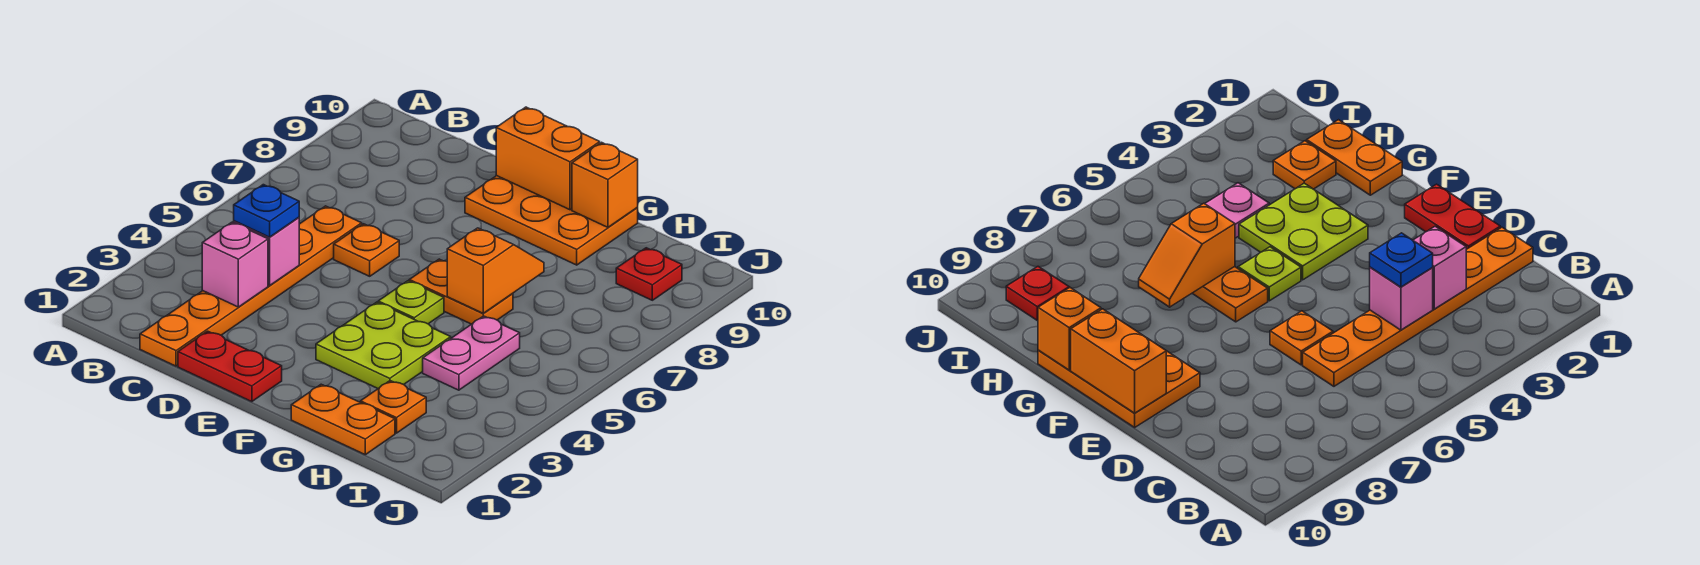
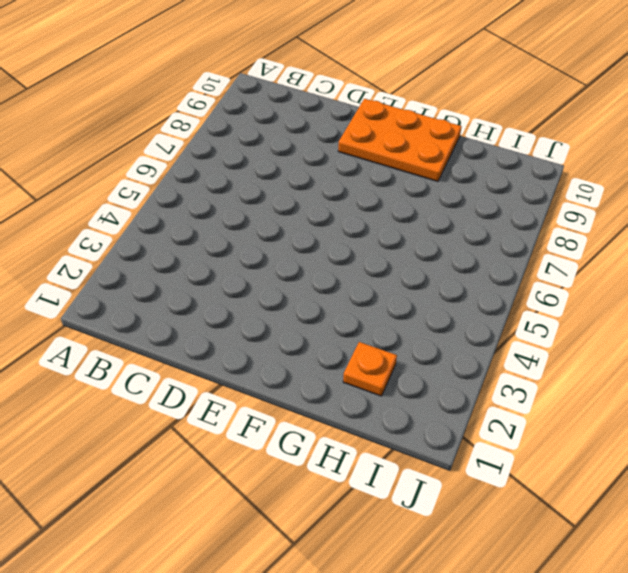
none -> orange 1x6 plate [140,206,362,366]
none -> red 1x2 plate [178,331,282,402]
none -> orange 1x1 plate [334,224,399,276]

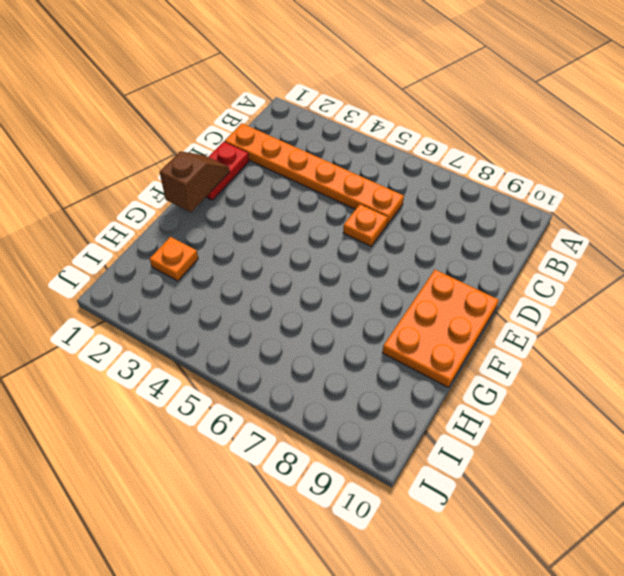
brown 1x2 slope [160,151,230,212] -> none
none -> lime 2x2 plate [316,302,451,388]
none -> lime 1x1 plate [378,281,444,324]
none -> orange 1x2 plate [409,259,513,324]

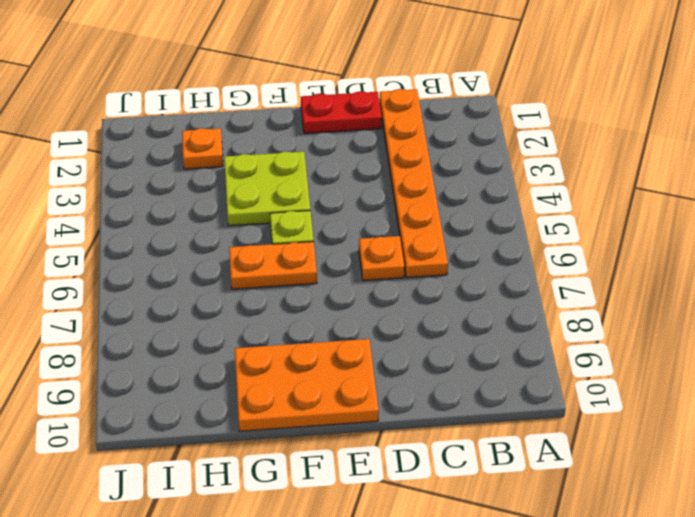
none -> orange 1x2 plate [291,384,395,455]
none -> pink 1x2 plate [423,316,520,390]
none -> red 1x1 plate [616,248,682,300]

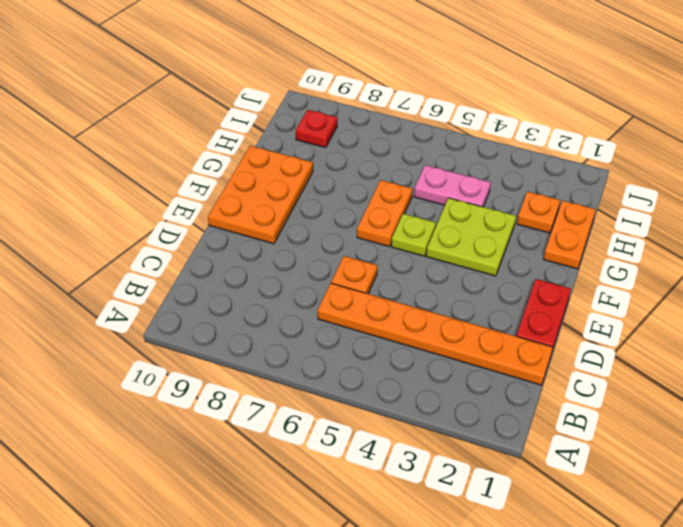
none -> pink 1x1 brick [202,222,268,307]
none -> pink 1x1 brick [234,217,299,286]
none -> orange 1x2 brick [496,107,600,210]

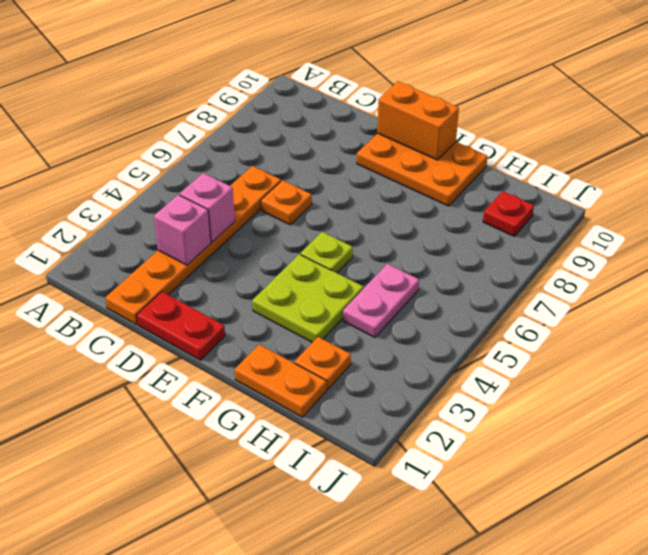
none -> orange 1x2 plate [409,259,513,324]
none -> orange 1x2 slope [447,228,544,313]
none -> orange 1x1 brick [572,142,638,227]

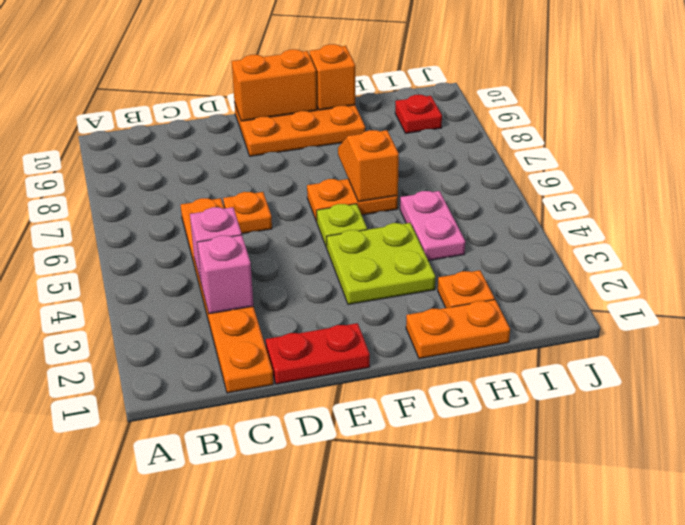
none -> blue 1x1 plate [234,185,299,237]

